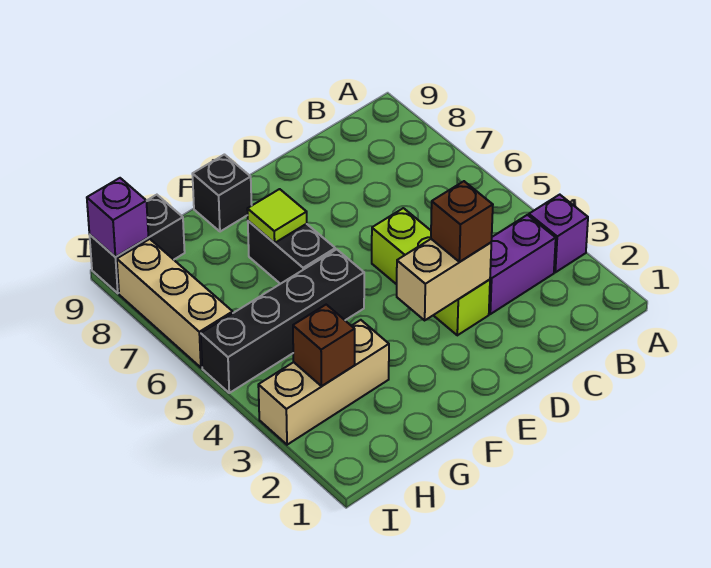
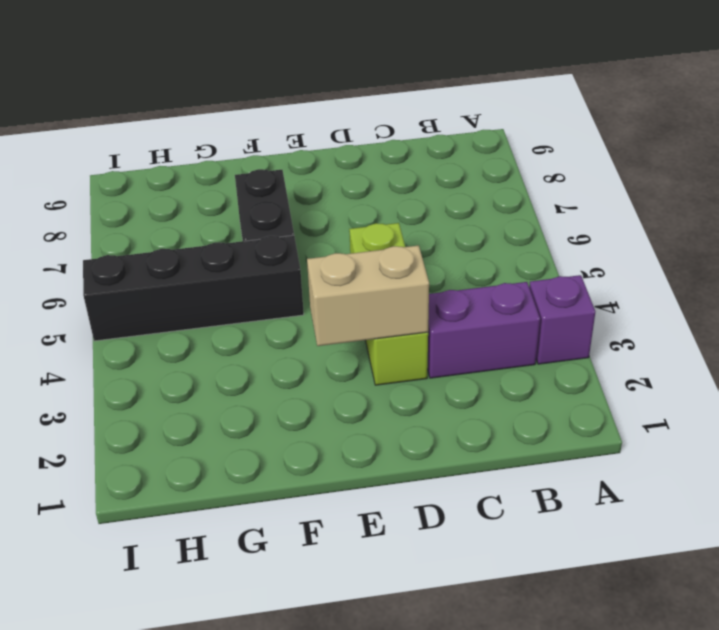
none -> black 1x1 brick [192,155,252,232]
none -> tan 1x3 brick [258,320,389,445]
none -> black 1x2 brick [90,195,185,293]

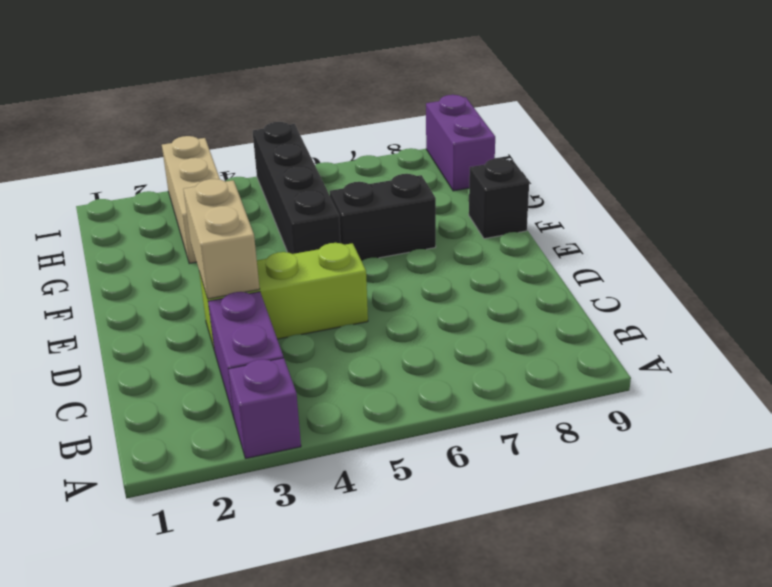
purple 1x2 brick [426,95,495,191] -> black 1x2 brick [90,195,185,293]
none -> tan 1x3 brick [117,239,233,368]
none -> lime 1x1 tile [247,189,307,243]
none -> brown 1x1 brick [293,305,355,386]

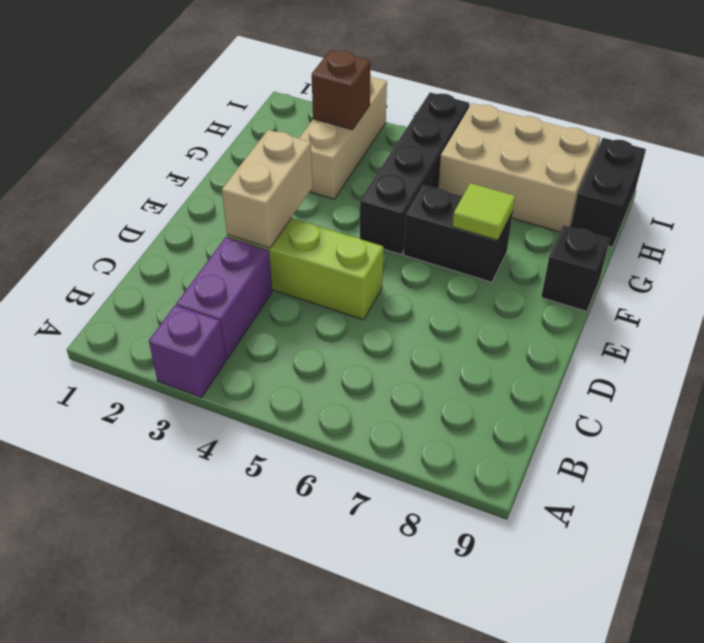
tan 2x3 brick [438,103,600,232] -> tan 1x3 brick [117,239,233,368]
none -> purple 1x1 brick [87,178,148,257]
none -> brown 1x1 brick [431,181,493,262]

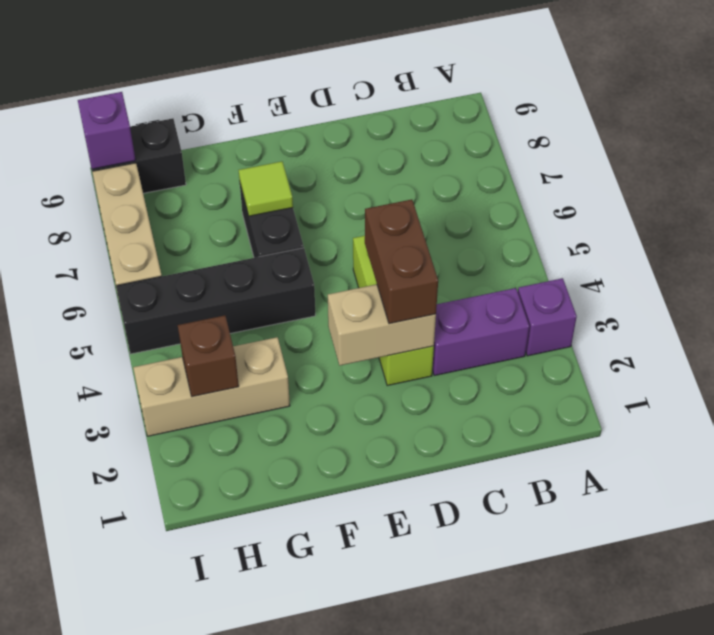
brown 1x2 brick [365,200,438,324] -> brown 1x1 brick [431,181,493,262]
none -> black 1x1 brick [192,155,252,232]

